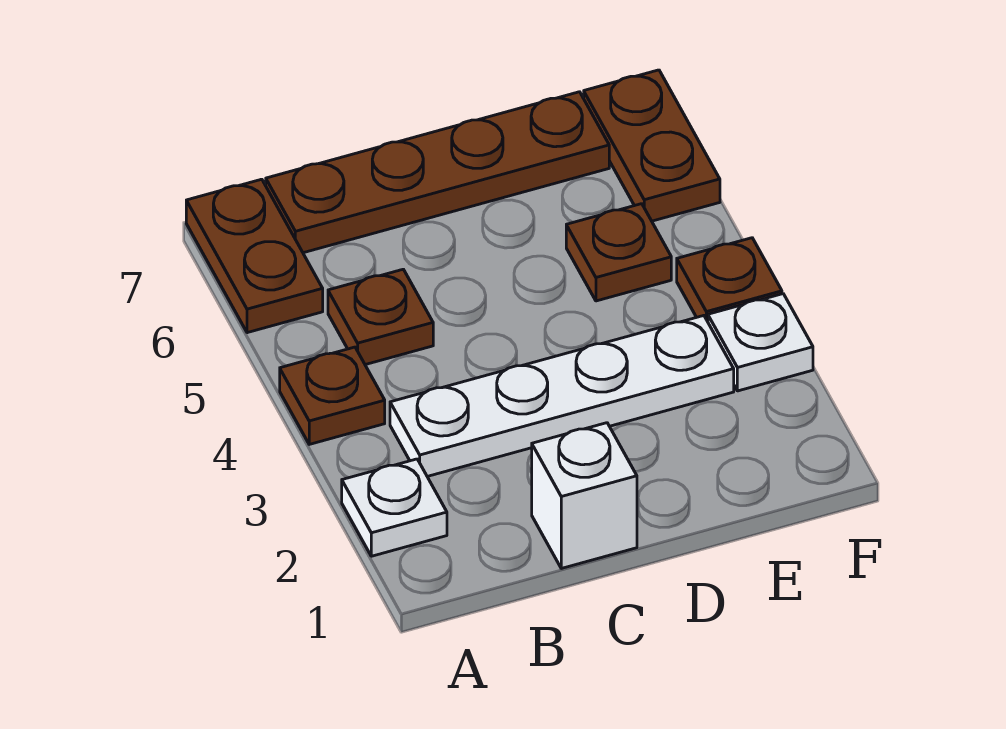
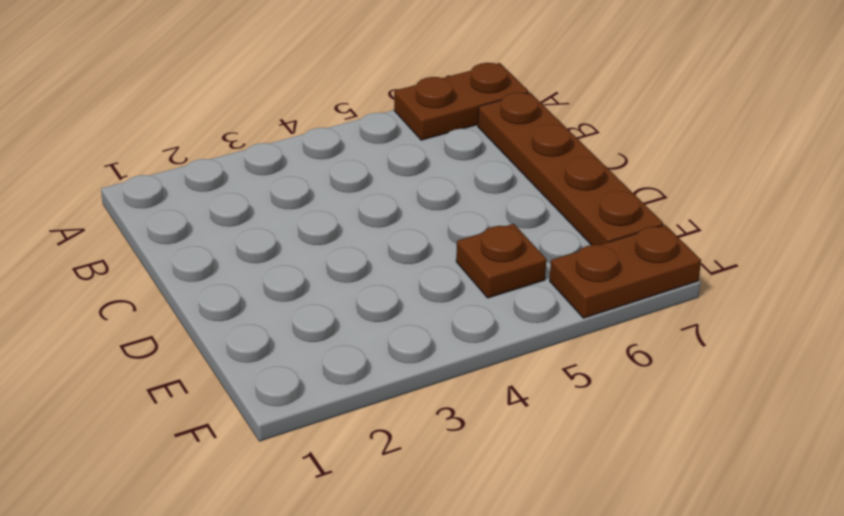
none -> white 1x1 plate [342,459,447,556]
none -> brown 1x1 plate [280,347,385,444]

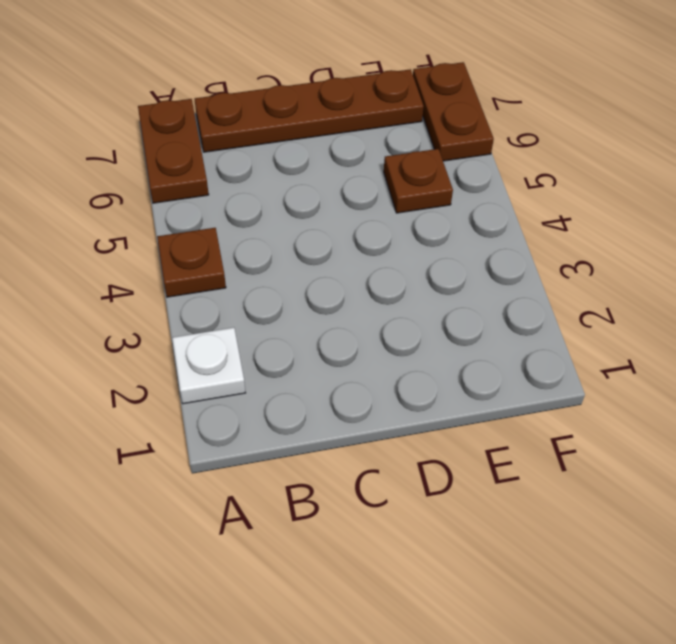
none -> white 1x4 plate [390,316,734,476]
none -> brown 1x1 plate [328,269,433,365]

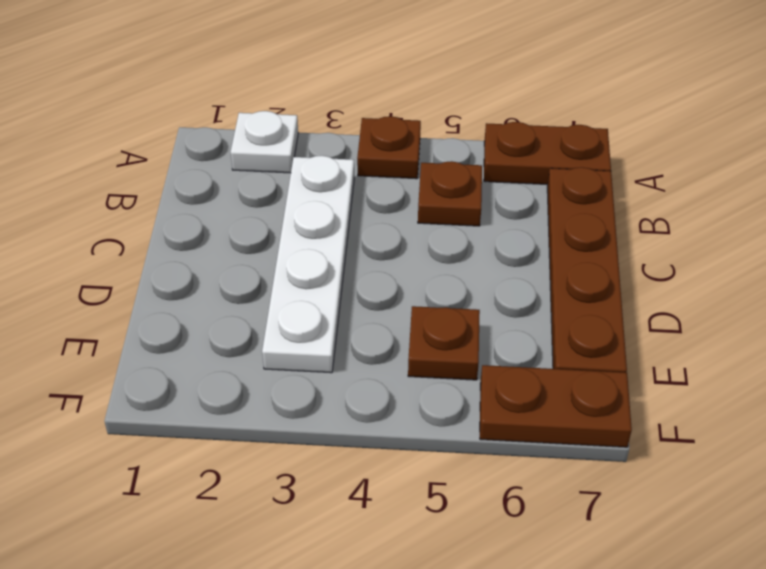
none -> white 1x1 brick [532,423,637,568]
none -> white 1x1 plate [708,294,813,391]

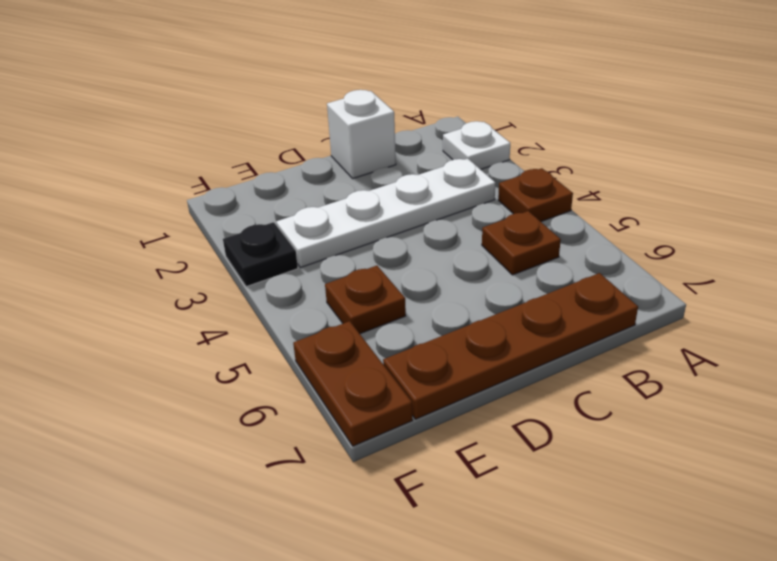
black 1x1 plate [223,222,298,287] -> white 1x1 plate [708,294,813,391]
none -> brown 1x2 plate [186,179,323,333]
none -> brown 1x1 plate [677,238,782,322]

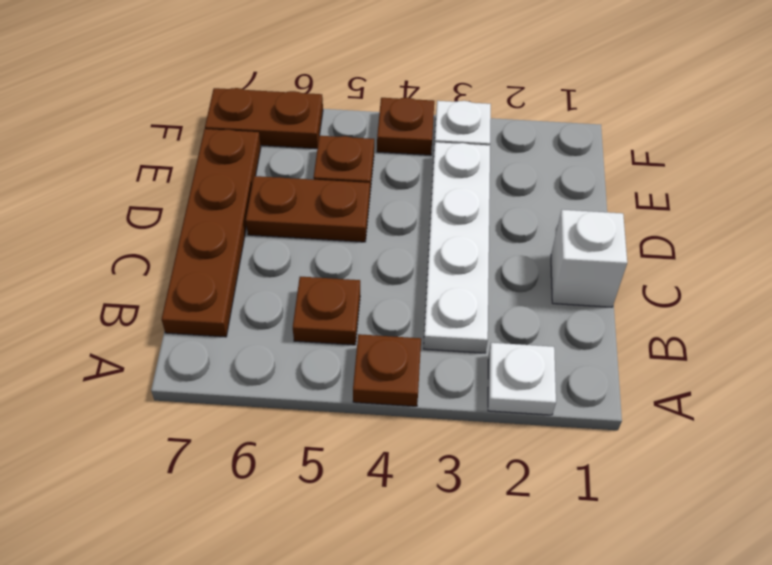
brown 1x2 plate [246,176,370,242] -> brown 1x2 plate moved to [186,179,323,333]

